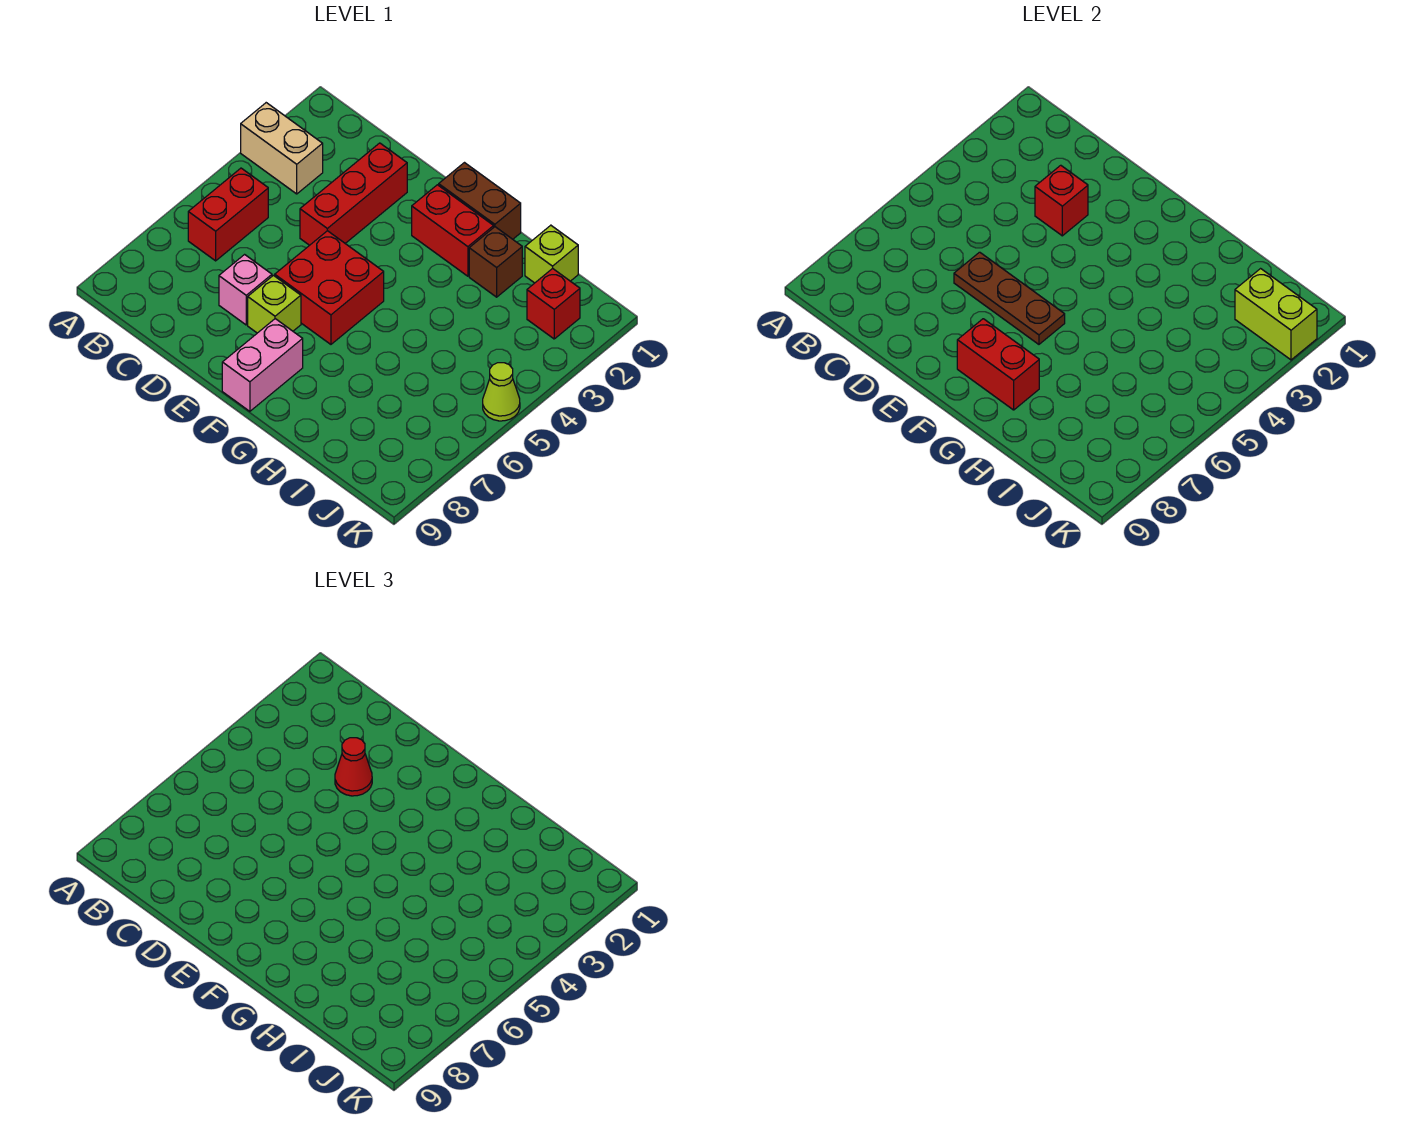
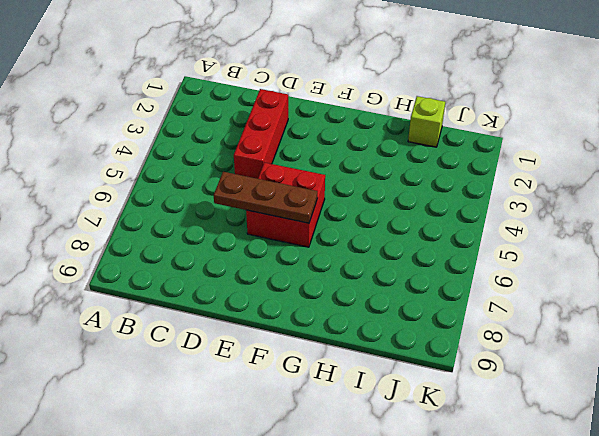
none -> tan 1x2 brick [241,103,323,194]
none -> red 1x2 brick [188,168,268,261]
none -> pink 1x1 brick [219,255,272,325]

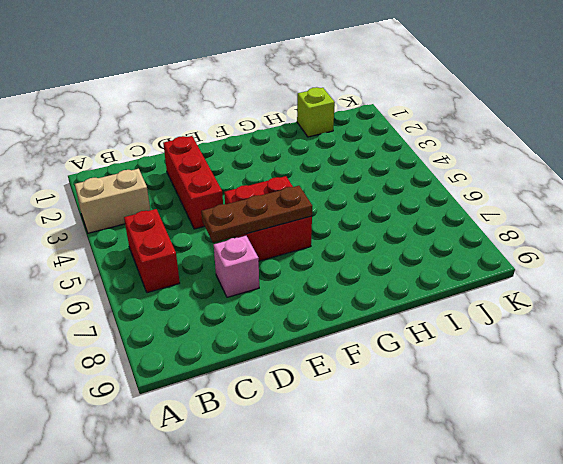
none -> lime 1x1 brick [248,275,301,333]
none -> brown 1x2 brick [439,163,521,239]
none -> red 1x2 brick [412,185,494,276]

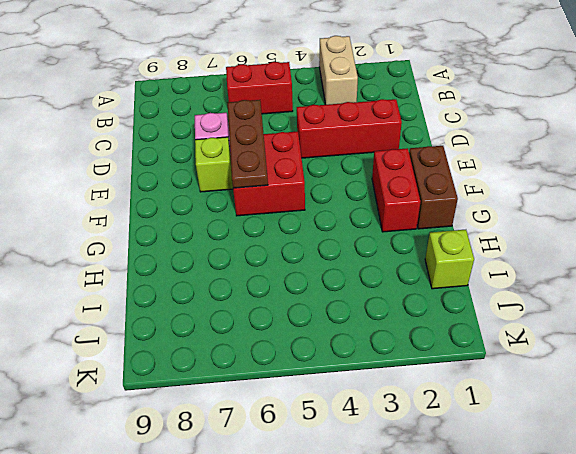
none -> pink 1x2 brick [222,319,303,411]
none -> brown 1x1 brick [469,227,522,297]
none -> red 1x1 brick [527,268,580,339]

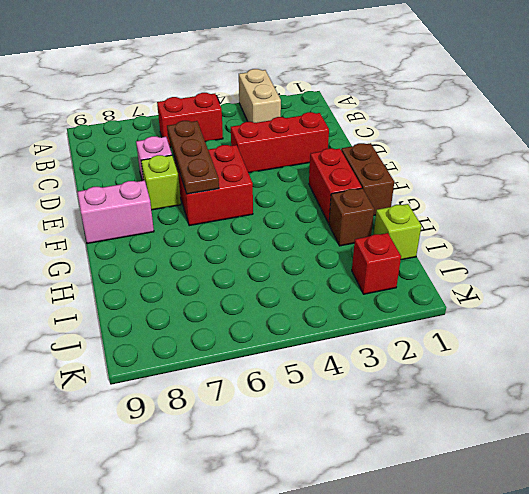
none -> lime 1x1 cone [483,363,520,421]
none -> red 1x1 brick [1035,165,1088,236]
none -> red 1x2 brick [957,319,1039,410]

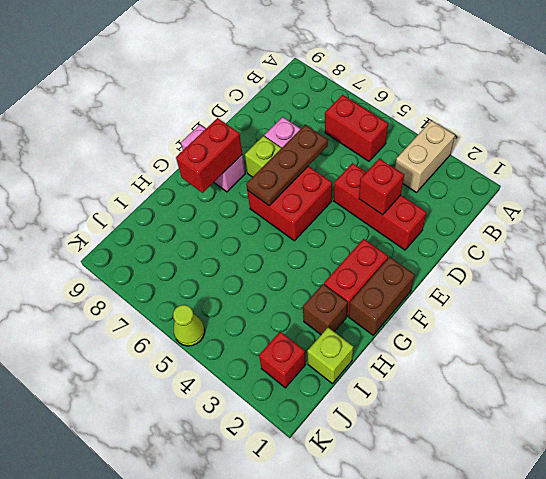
none -> lime 1x2 brick [1235,269,1317,360]
none -> red 1x1 cone [335,738,372,796]

